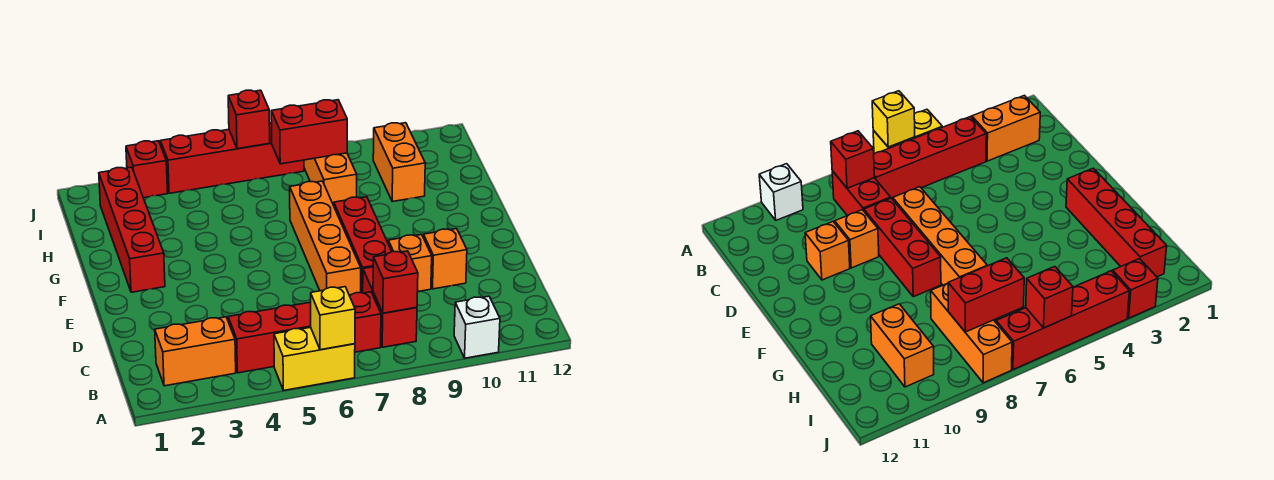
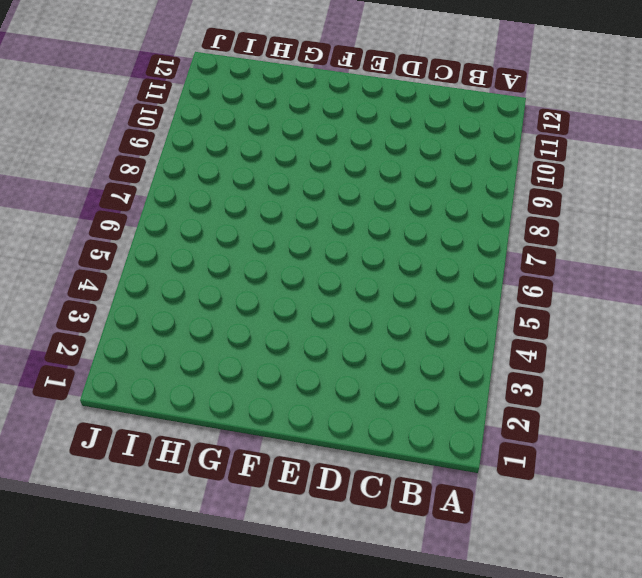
none -> yellow 1x2 brick [274,327,355,390]
none -> white 1x1 brick [454,296,500,358]
none -> orange 1x2 brick [155,317,236,386]

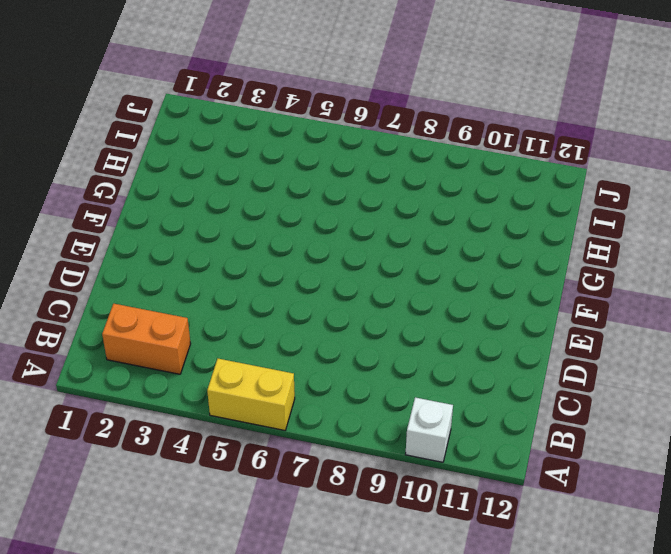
none -> red 1x4 brick [228,292,381,373]
none -> red 1x2 brick [363,267,417,347]
none -> orange 1x4 brick [290,181,361,296]

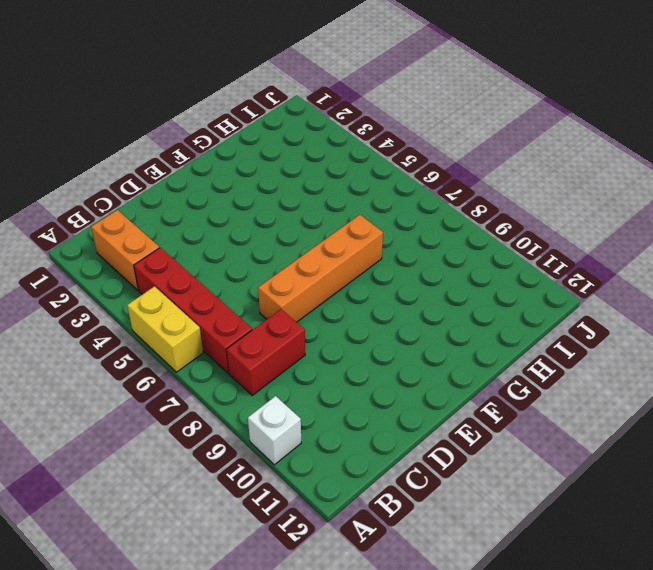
none -> red 1x3 brick [334,197,392,293]
none -> orange 1x1 brick [388,235,432,292]
none -> orange 1x1 brick [423,229,467,289]

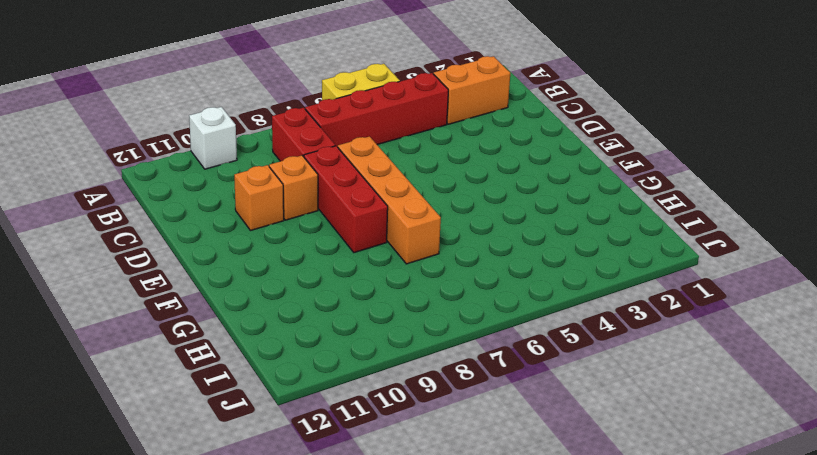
none -> red 1x4 brick [99,167,165,292]
none -> orange 1x3 brick [304,153,357,205]
none -> orange 1x2 brick [373,123,425,202]

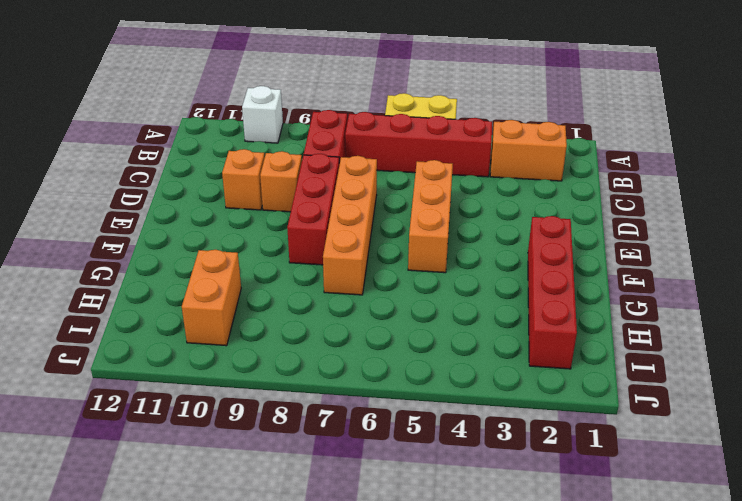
orange 1x3 brick [408,160,453,273] -> orange 1x3 brick moved to [304,153,357,205]
none -> red 1x1 brick [126,141,168,198]
none -> red 1x4 brick [160,123,304,193]
none -> yellow 1x1 brick [311,287,355,350]

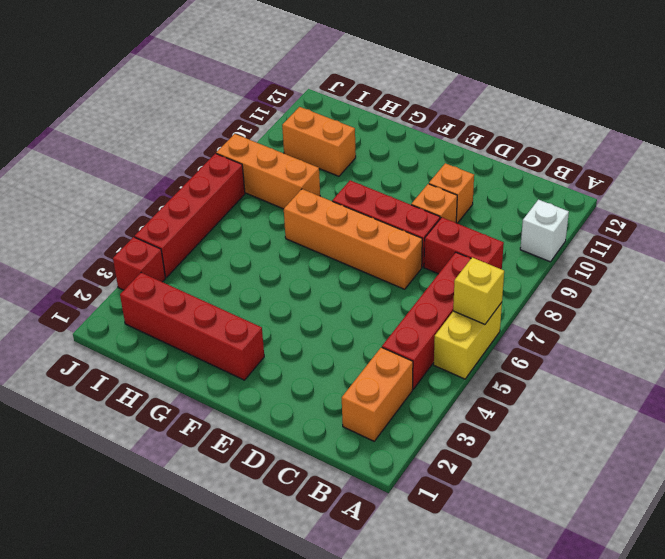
none -> red 1x1 brick [373,251,418,313]
none -> red 1x2 brick [271,100,347,164]
none -> red 1x1 brick [228,90,270,149]

